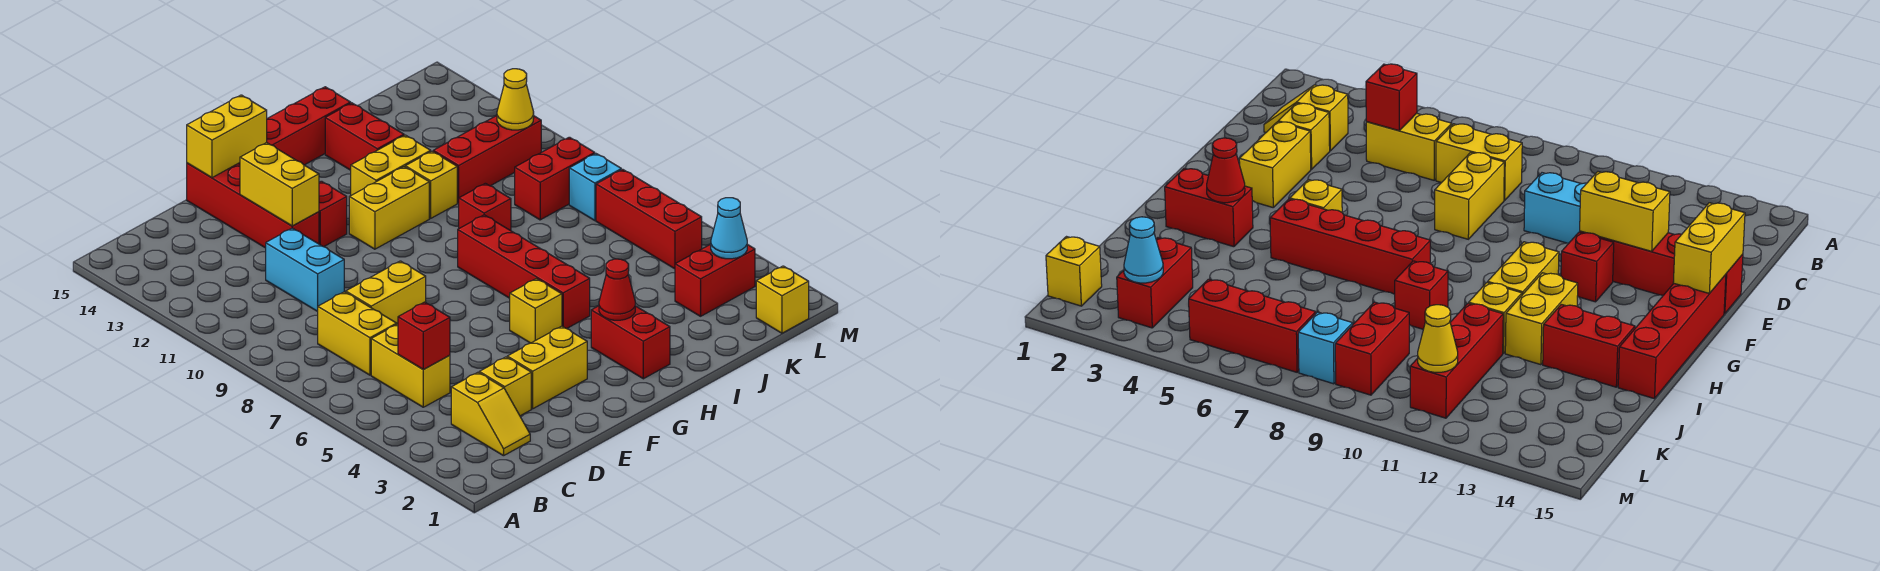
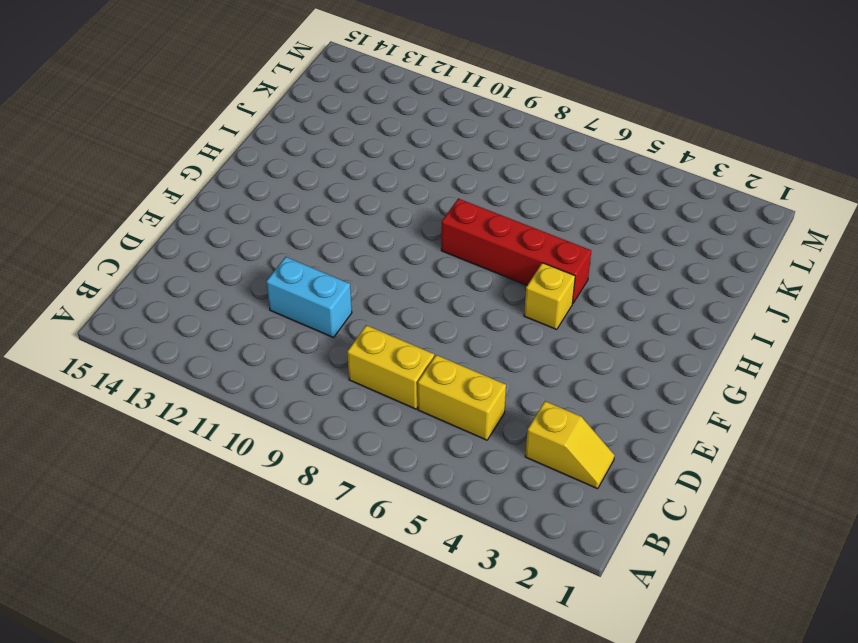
none -> yellow 1x1 brick [479,357,531,416]
none -> yellow 1x2 brick [346,261,426,324]
none -> yellow 1x2 brick [507,326,587,409]
none -> red 1x4 brick [187,163,319,248]

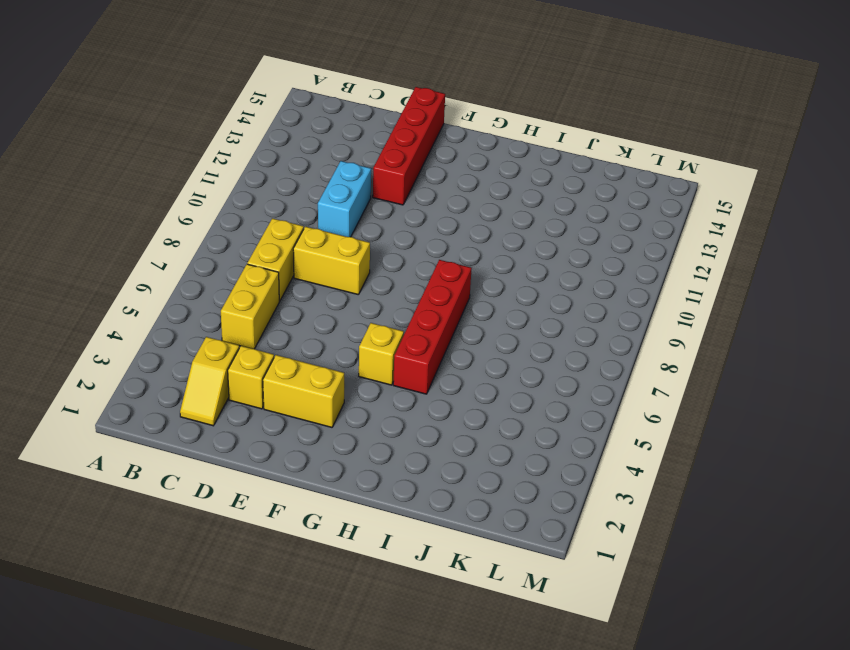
none -> red 1x1 brick [319,181,347,247]
none -> red 1x4 brick [239,87,351,165]
none -> yellow 1x2 brick [349,167,429,249]
none -> red 1x2 brick [591,306,670,379]

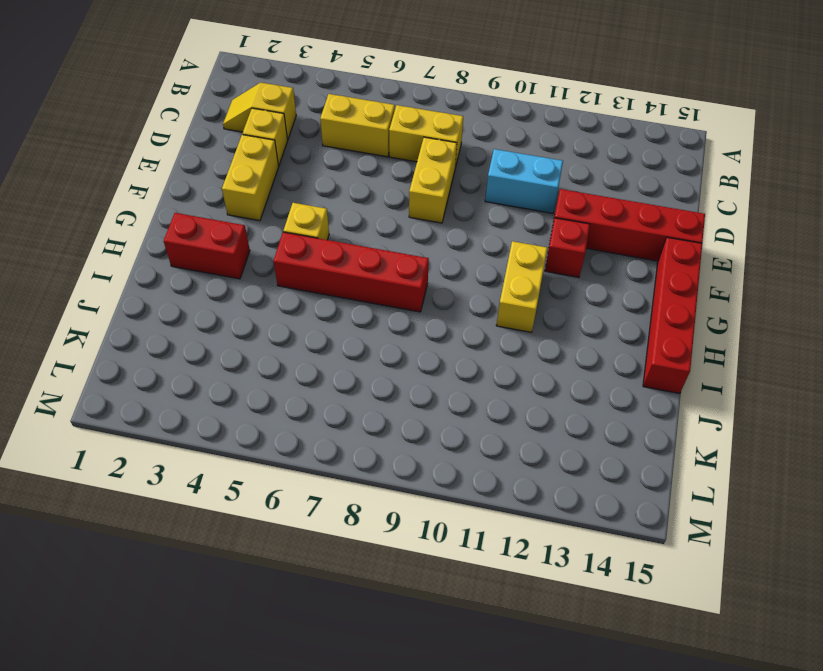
none -> yellow 1x2 brick [351,135,431,195]
none -> red 1x1 brick [459,183,511,231]
none -> yellow 1x1 brick [405,151,457,218]
none -> red 1x2 brick [325,103,404,170]

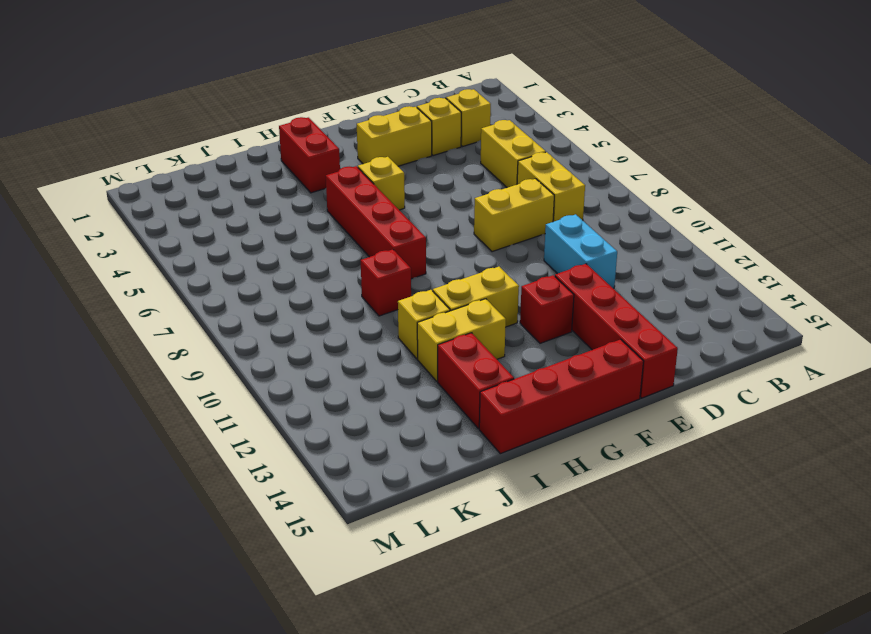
none -> red 1x3 brick [433,116,541,203]
none -> red 1x2 brick [675,244,755,316]
none -> red 1x2 brick [515,137,595,220]
none -> yellow 1x1 brick [756,266,809,333]

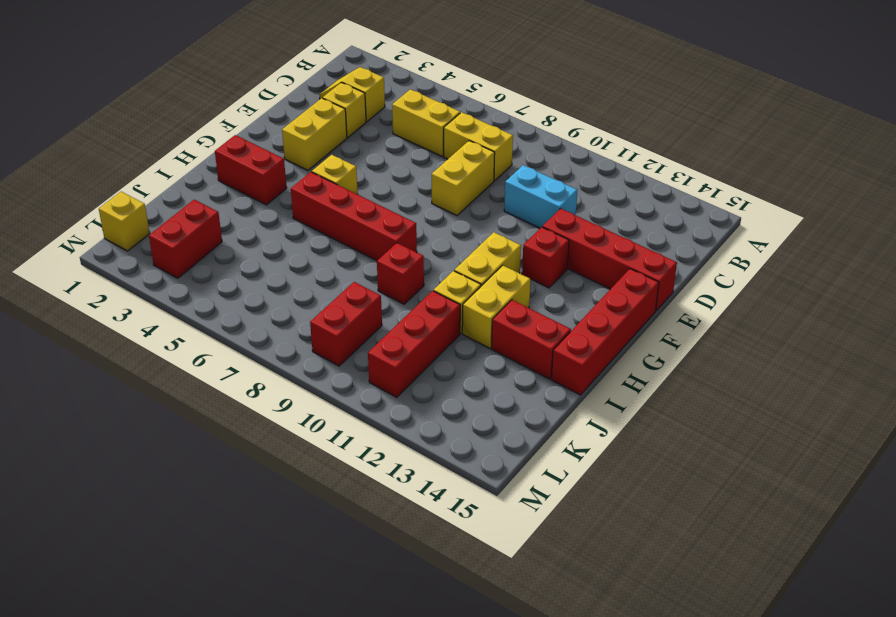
none -> red 1x3 brick [596,169,702,269]
none -> cyan 1x1 brick [569,154,621,221]
none -> red 1x1 brick [398,302,450,369]
none -> yellow 1x2 brick [240,143,319,226]

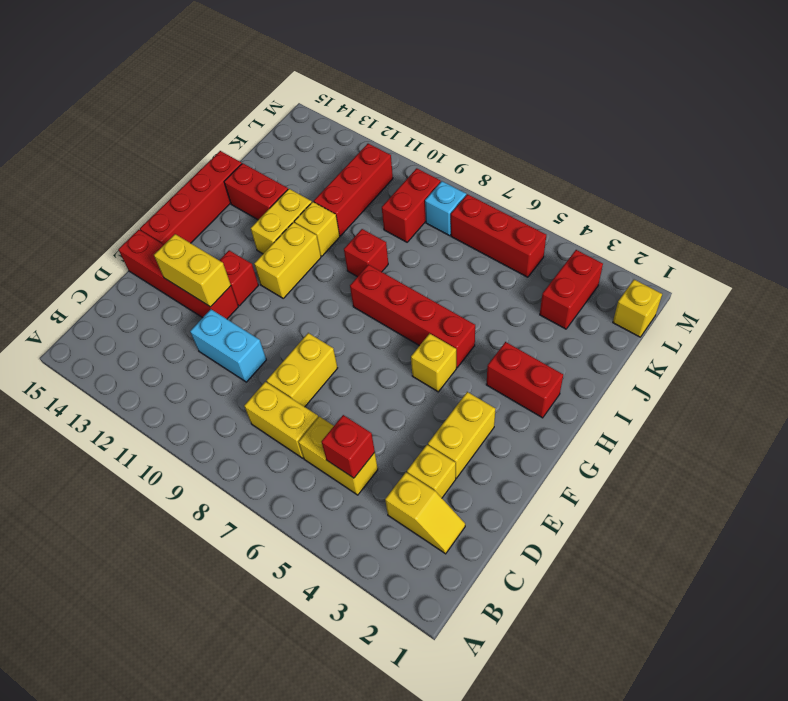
none -> yellow 1x2 brick [187,95,267,178]
none -> red 1x1 cone [599,259,635,320]
none -> cyan 1x1 cone [711,198,747,259]
none -> yellow 1x1 cone [497,69,534,130]

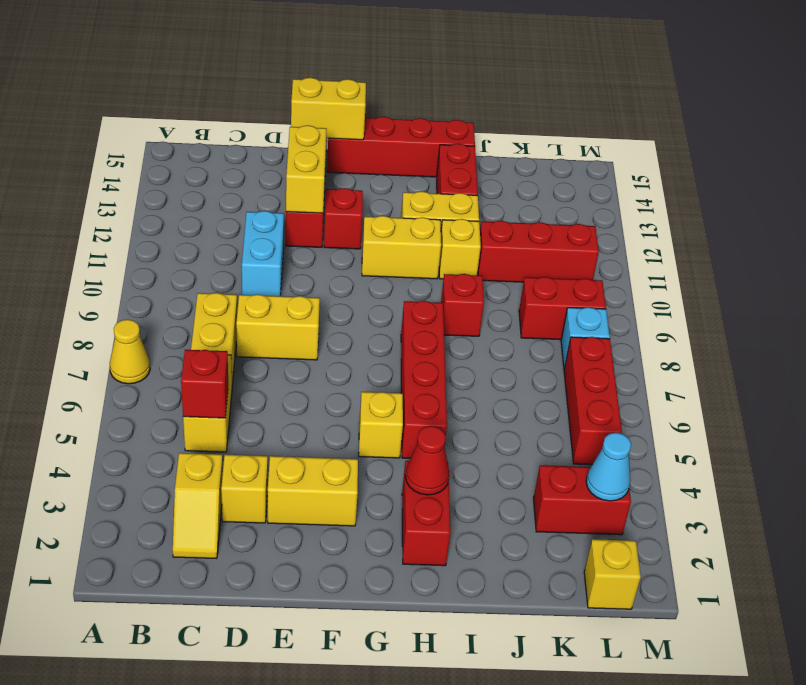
yellow 1x1 cone [110,320,150,384] -> yellow 1x1 cone moved to [497,69,534,130]

